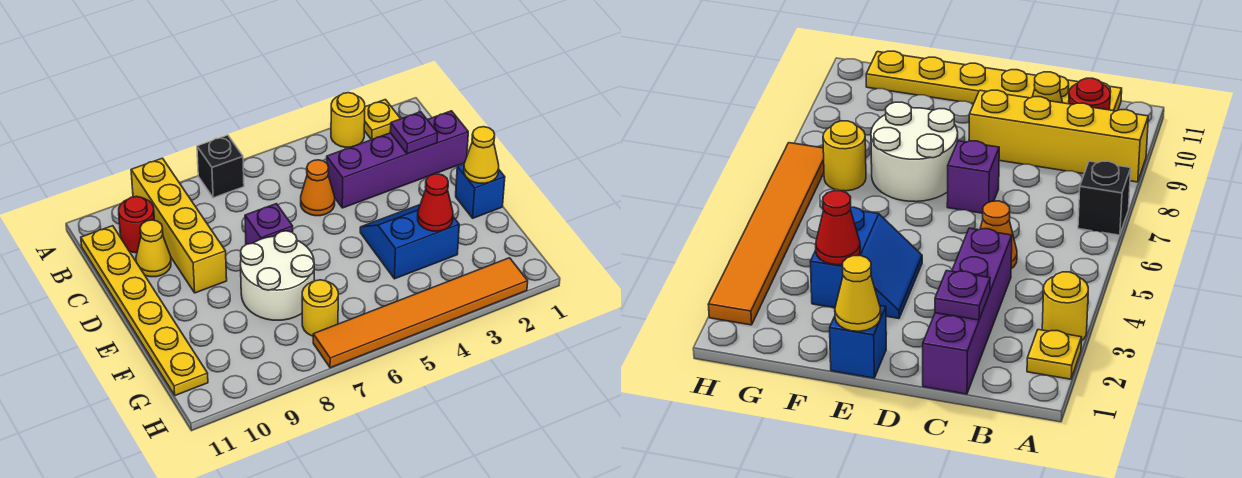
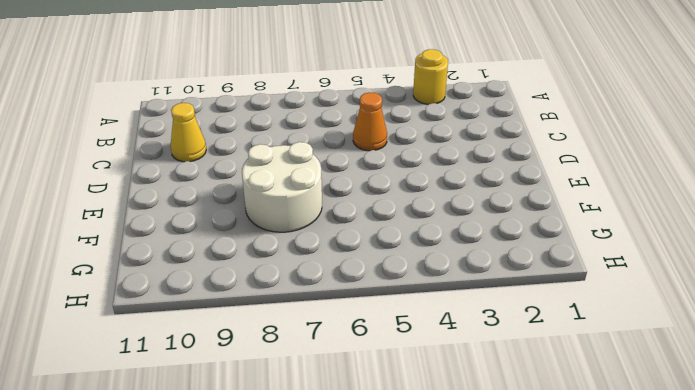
none -> yellow 1x1 plate [364,100,401,140]
none -> black 1x1 brick [197,135,244,198]
none -> yellow 1x4 brick [131,158,227,293]

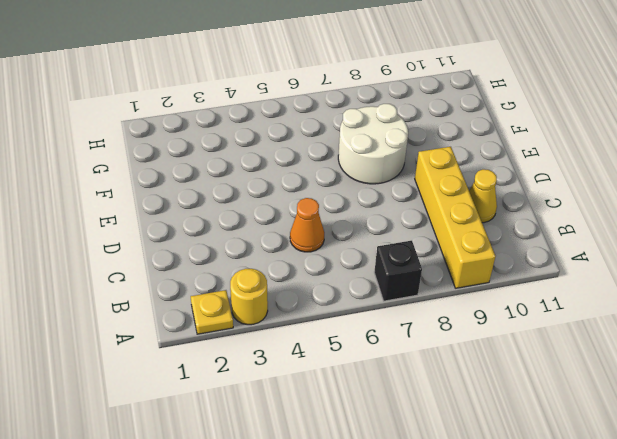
none -> red 1x1 round brick [119,196,154,253]
none -> yellow 1x6 plate [81,226,208,396]
none -> purple 1x4 brick [327,111,468,208]

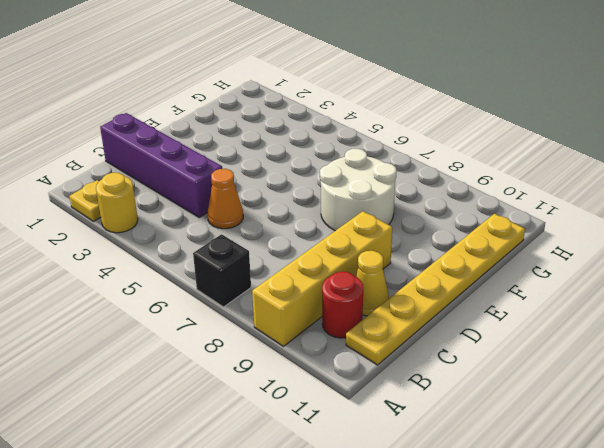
none -> purple 1x1 brick [245,204,293,244]
none -> blue 1x1 brick [456,164,505,218]
none -> blue 2x2 slope [360,205,459,279]

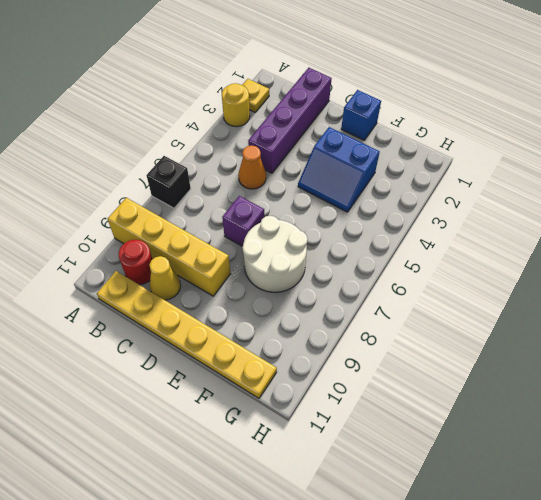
blue 2x2 slope [298,127,380,212] -> blue 2x2 slope turned to [360,205,459,279]
none -> yellow 1x1 round brick [302,280,338,336]
none -> orange 1x6 tile [313,258,528,368]
none -> purple 1x1 plate [390,112,438,154]

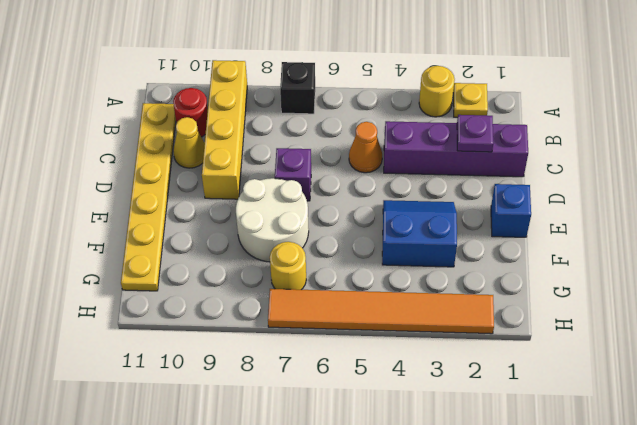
none -> yellow 1x1 cone [464,127,499,183]
none -> red 1x1 cone [418,174,453,231]

